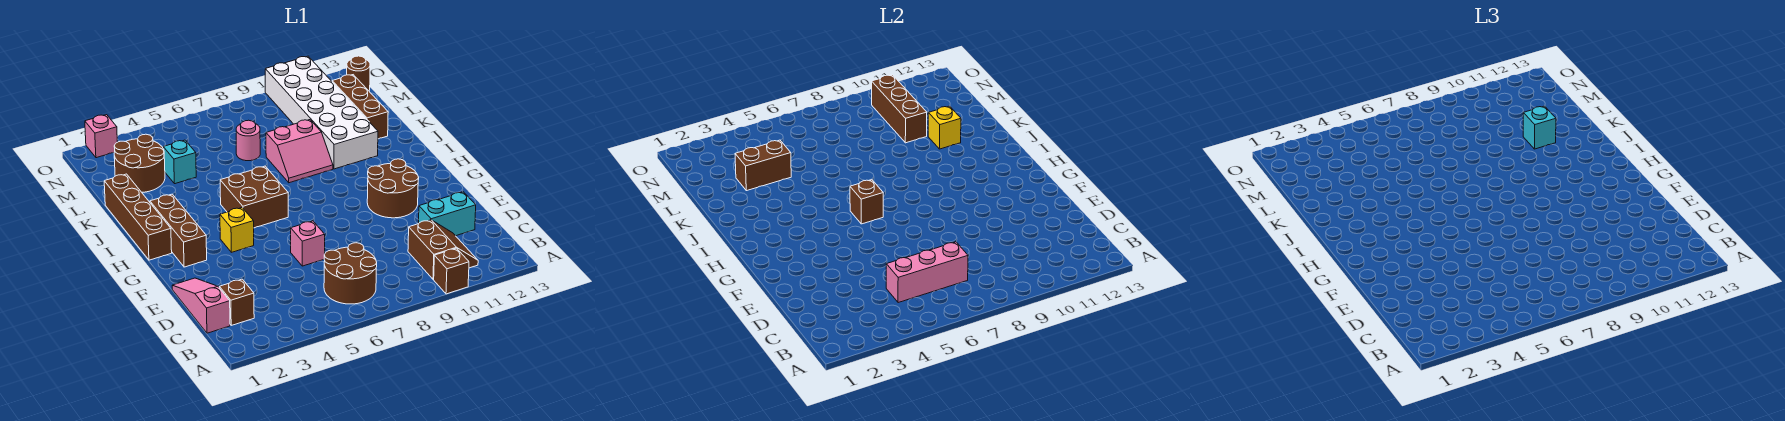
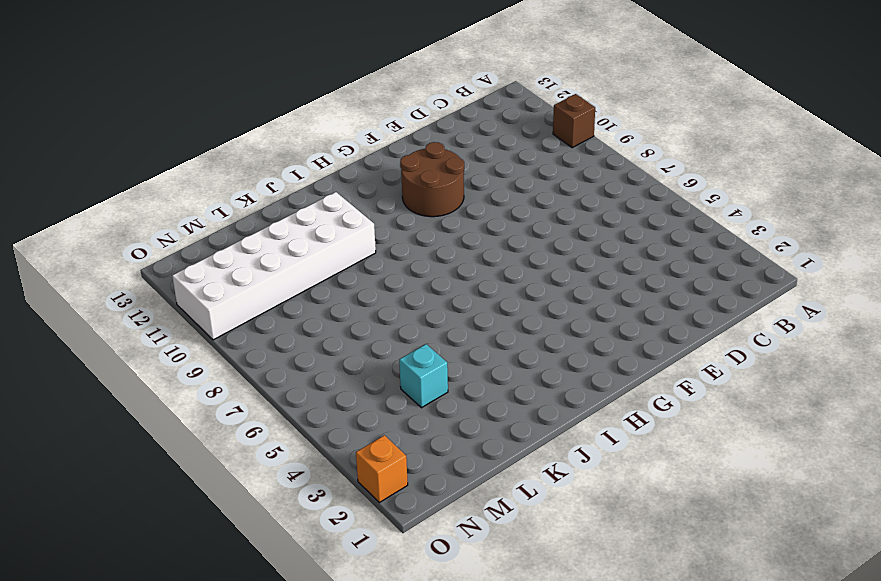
orange 1x1 brick [356,435,408,503] -> pink 1x1 brick [85,115,117,158]
none -> brown 2x2 round brick [324,243,377,304]
none -> brown 2x2 slope [408,220,478,279]
none -> pink 1x3 slope [172,278,230,333]

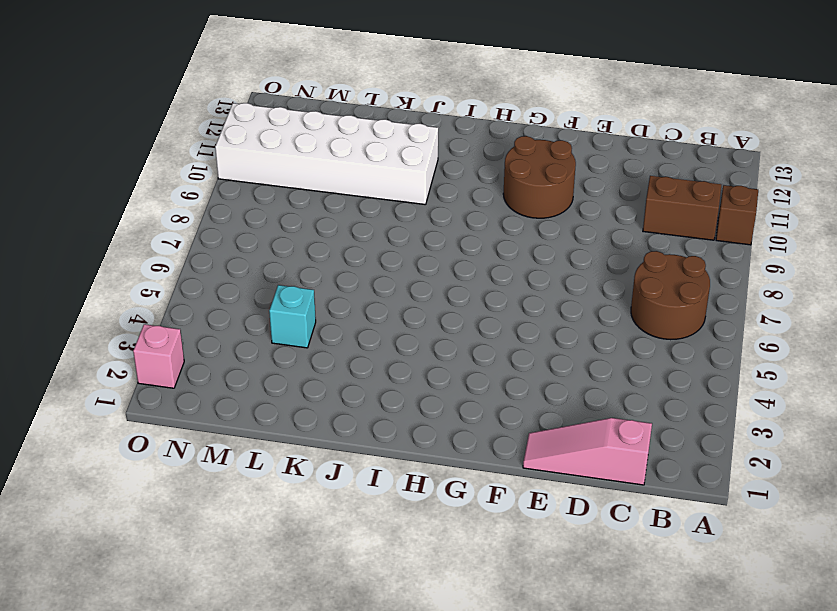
none -> brown 1x1 brick [219,279,254,325]
none -> cyan 1x2 brick [419,192,476,236]
none -> pink 1x1 brick [291,221,325,266]

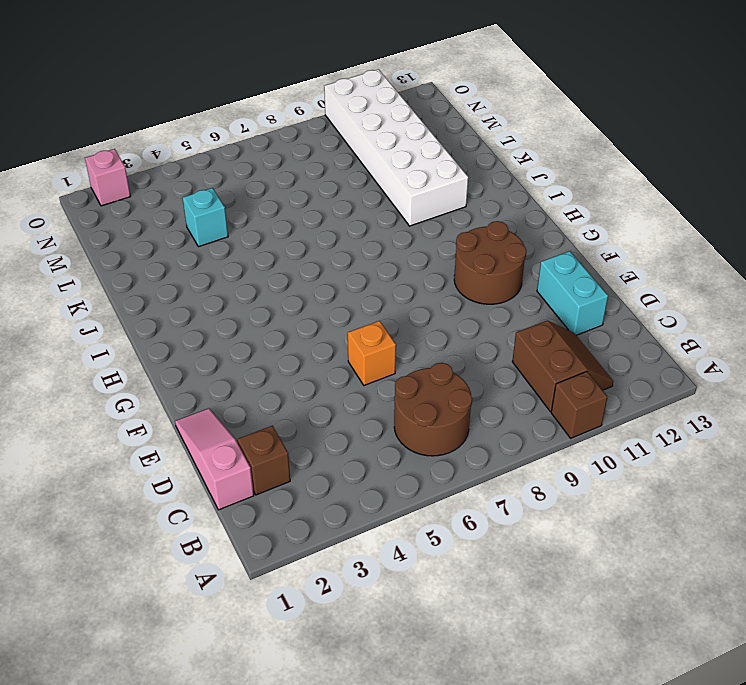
cyan 1x2 brick [537,251,608,335] -> cyan 1x2 brick turned to [419,192,476,236]
orange 1x1 brick [348,321,396,385] -> pink 1x1 brick [291,221,325,266]
none -> brown 1x3 brick [150,194,207,267]
none -> yellow 1x1 brick [220,208,254,252]
none -> brown 1x4 brick [104,174,172,260]

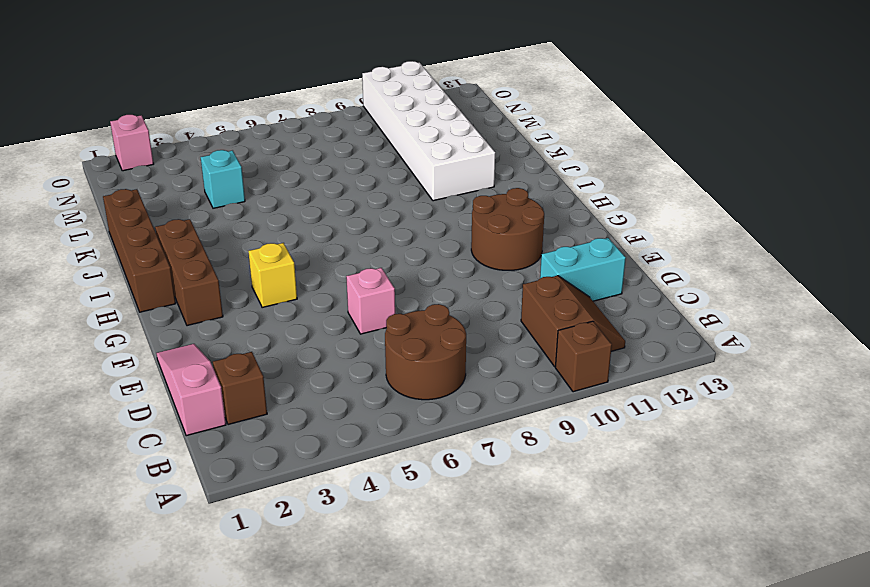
none -> brown 2x2 brick [220,166,288,228]
none -> pink 2x2 slope [266,120,333,183]
none -> brown 1x3 brick [332,75,388,139]

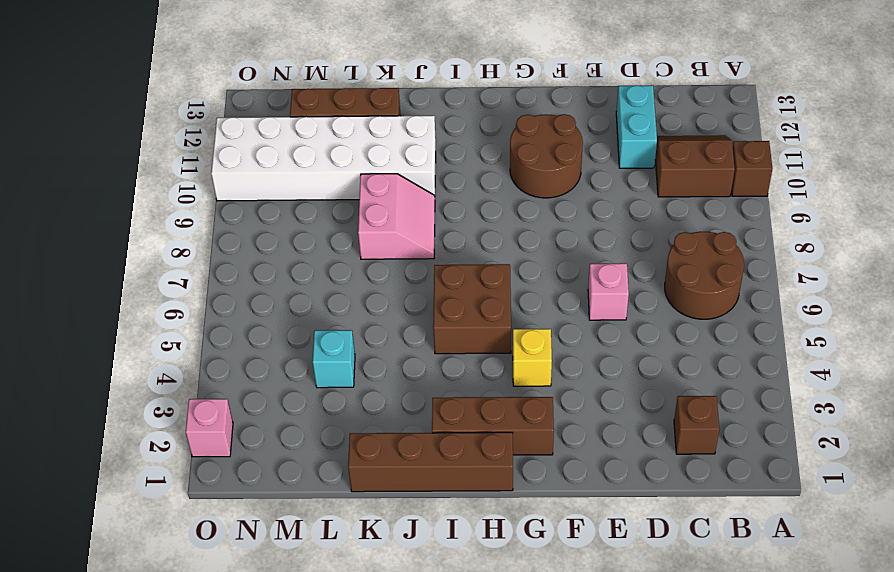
none -> pink 1x3 slope [172,278,230,333]
none -> brown 2x2 round brick [114,134,165,192]
none -> pink 1x1 round brick [236,120,260,161]

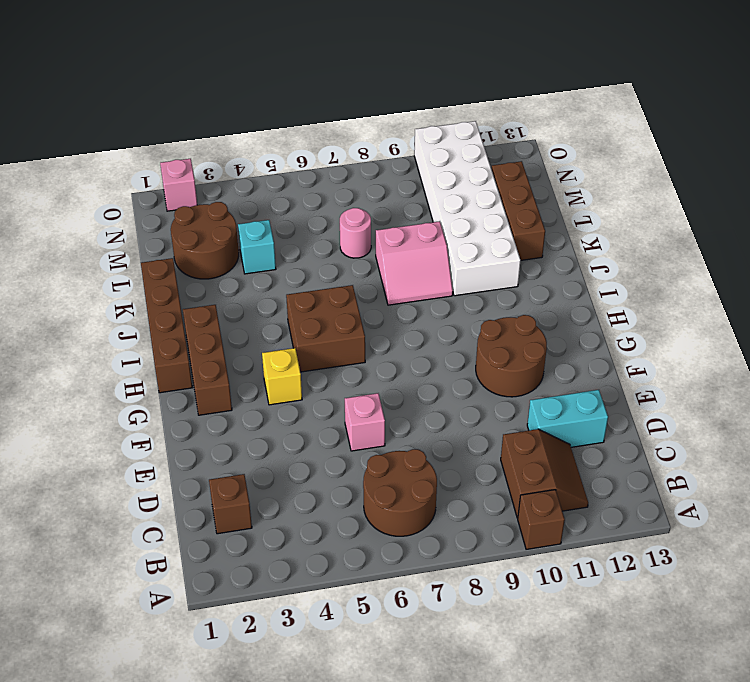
none -> pink 1x3 slope [172,278,230,333]
none -> brown 1x1 round brick [347,56,370,91]
none -> pink 1x3 brick [886,242,968,303]

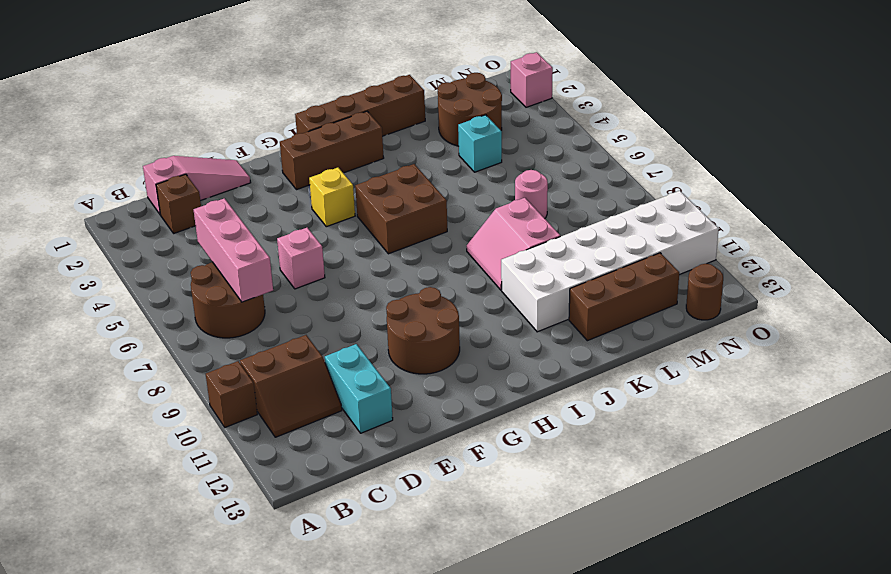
none -> brown 1x1 brick [850,180,883,224]
none -> yellow 1x1 brick [928,106,961,149]
none -> brown 1x2 brick [735,140,791,191]

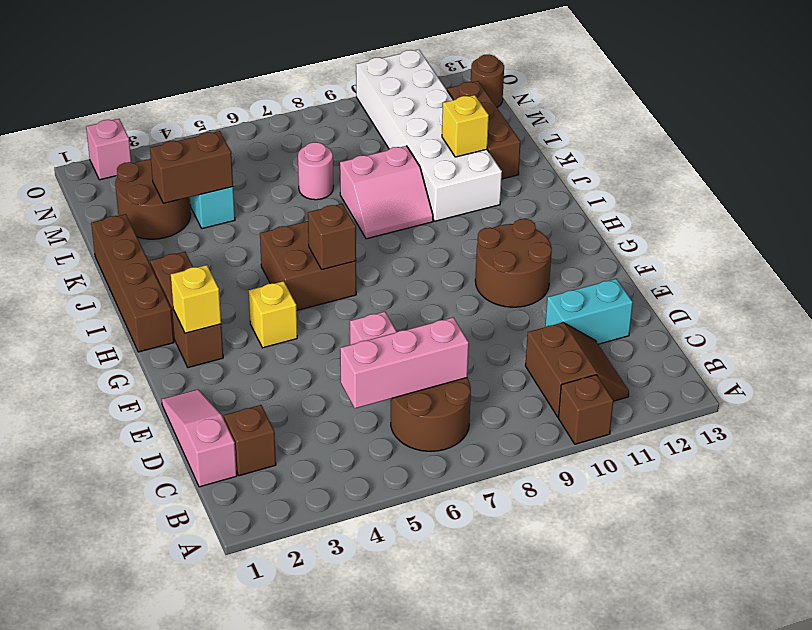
yellow 1x1 brick [171,265,221,333] -> none
none -> brown 1x3 brick [872,75,927,143]
none -> cyan 1x1 brick [1523,106,1556,149]

